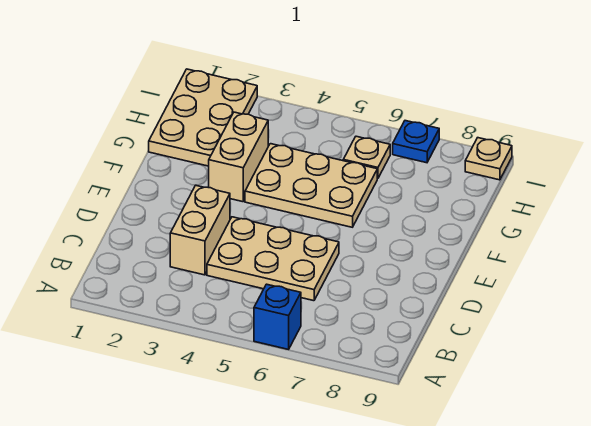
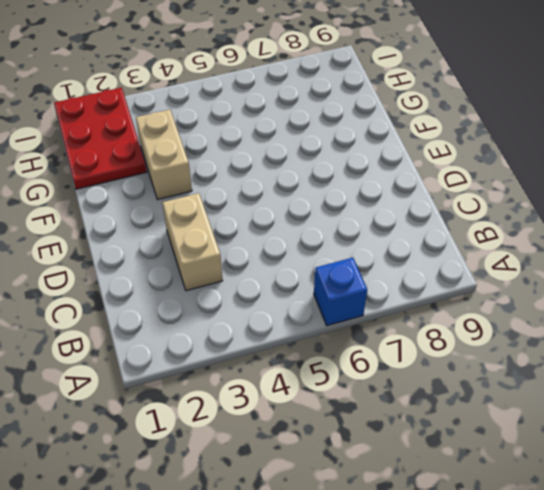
red 2x3 plate [54,88,147,189] -> tan 2x3 plate [149,69,257,166]
none -> tan 2x3 plate [207,217,339,301]
none -> tan 2x3 plate [245,144,377,227]

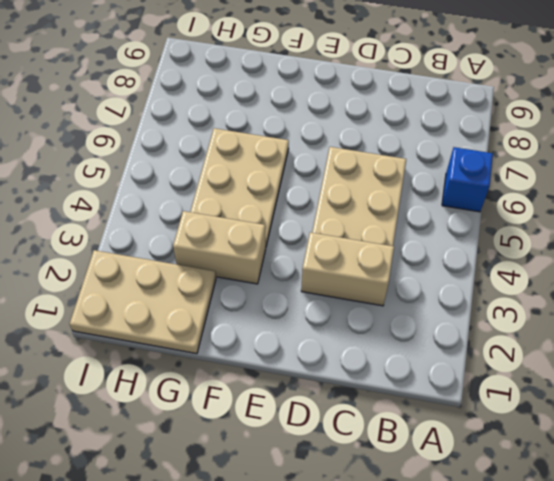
none -> tan 1x1 plate [343,136,390,179]
none -> blue 1x1 plate [393,121,439,163]

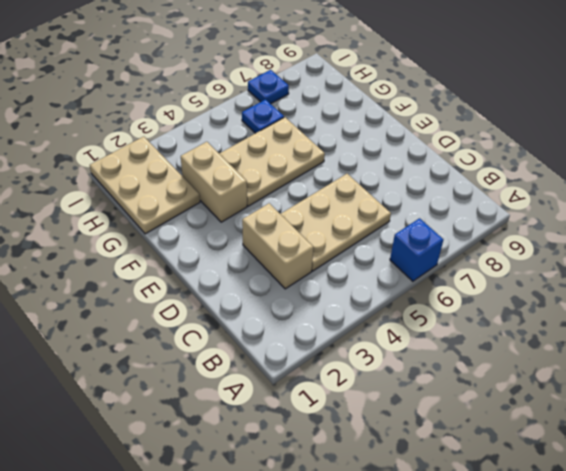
blue 1x1 plate [242,99,284,133] -> tan 1x1 plate [343,136,390,179]
none -> tan 1x1 plate [465,138,512,180]

